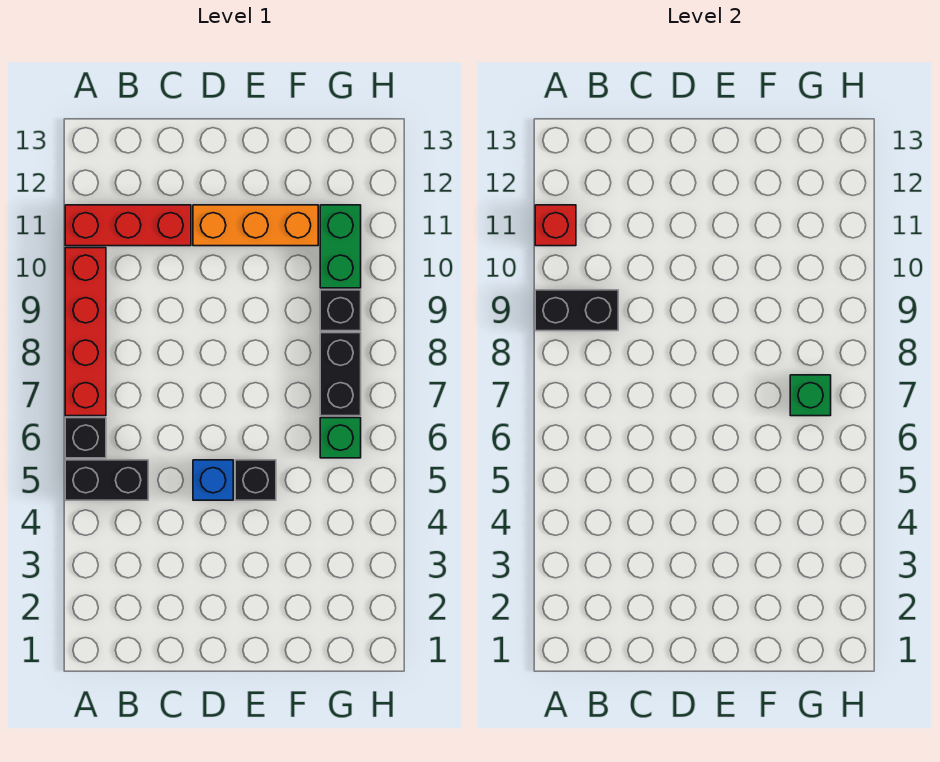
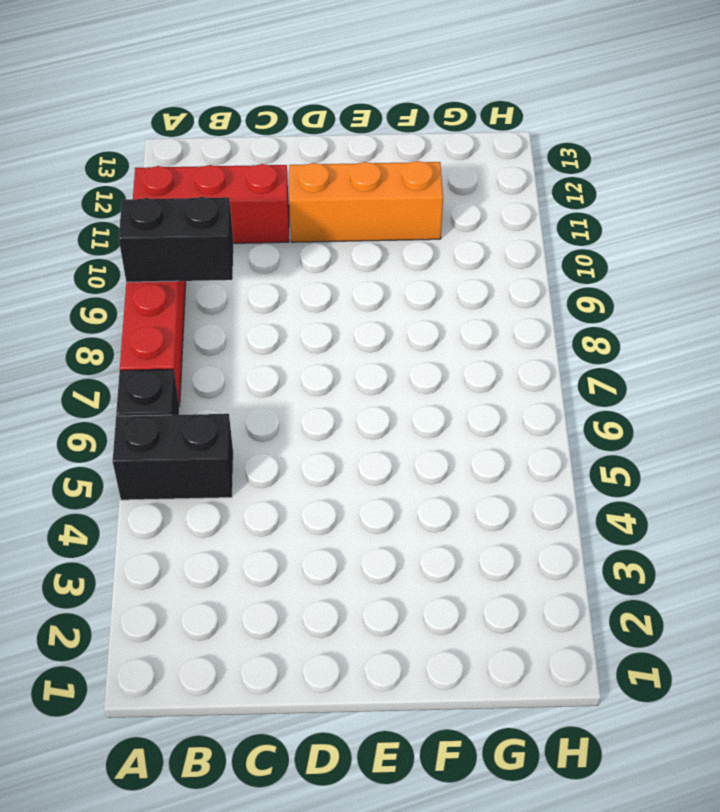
none -> blue 1x1 brick [193,460,233,500]
none -> black 1x1 brick [235,460,276,500]
none -> green 1x1 brick [320,418,361,458]

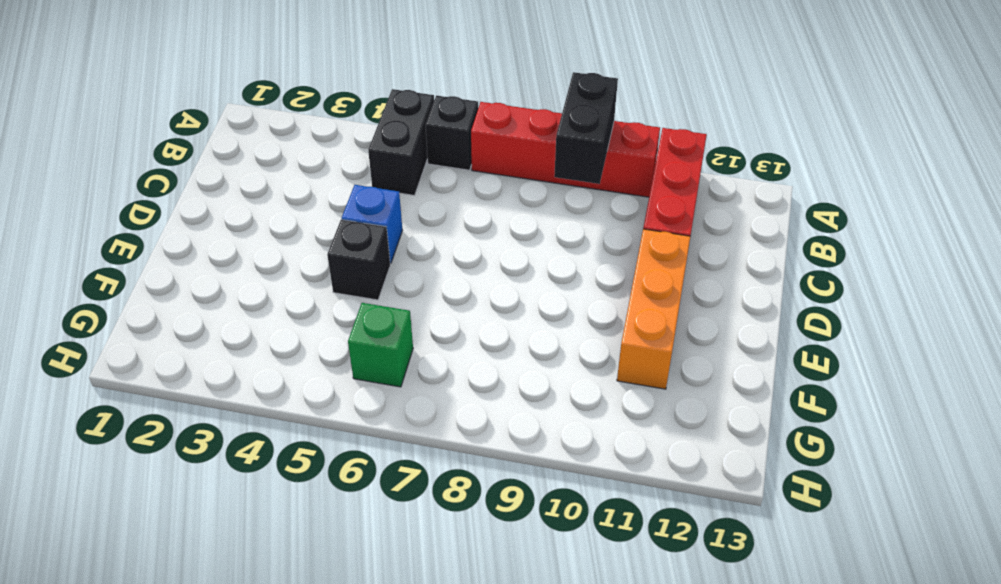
none -> black 1x2 brick [320,333,361,416]
none -> black 1x1 brick [320,290,361,331]
none -> green 1x2 brick [320,205,361,288]

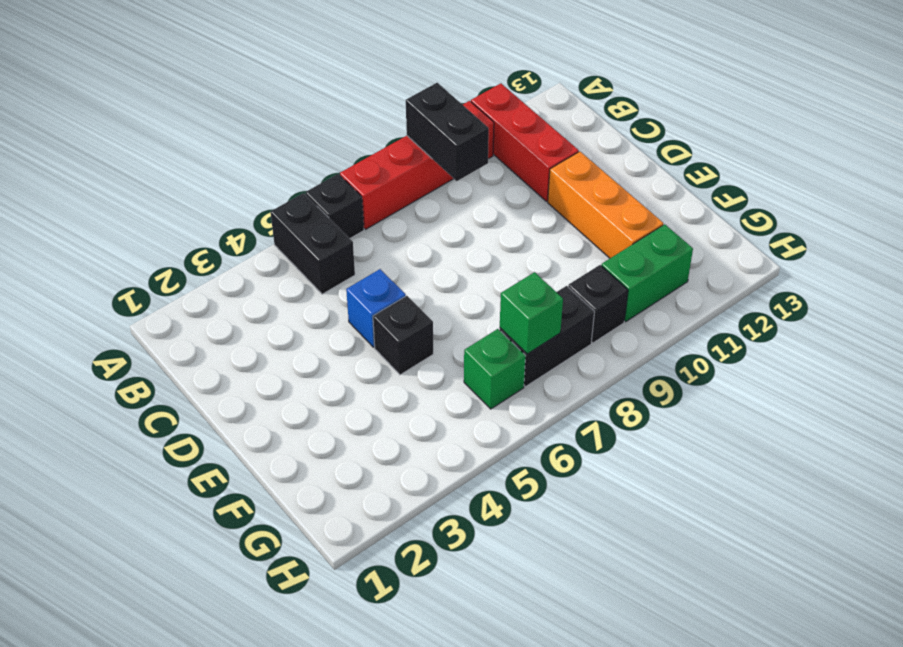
none -> red 1x1 brick [535,205,576,246]

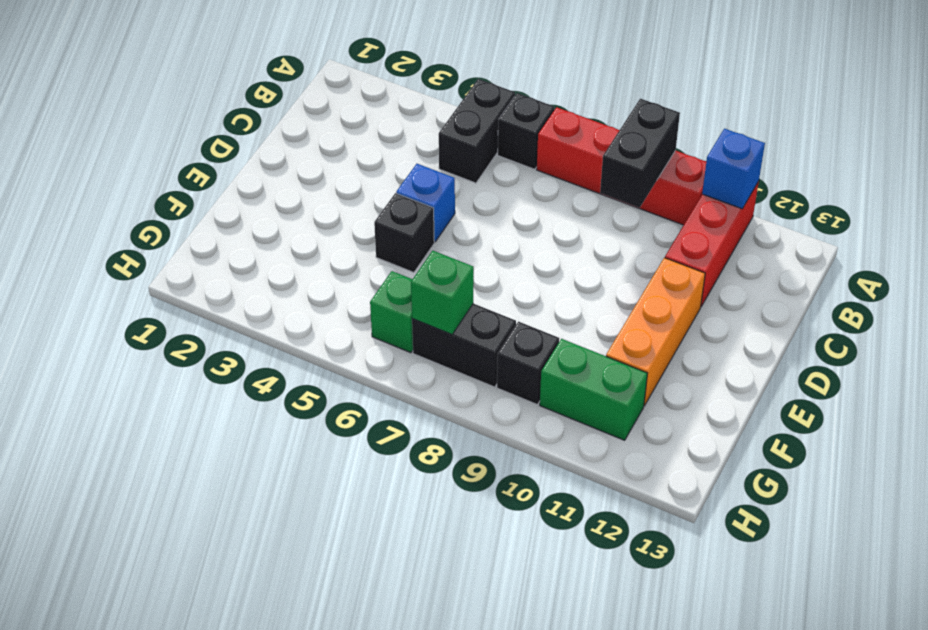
blue 1x1 brick [702,129,765,209] -> red 1x1 brick [535,205,576,246]

